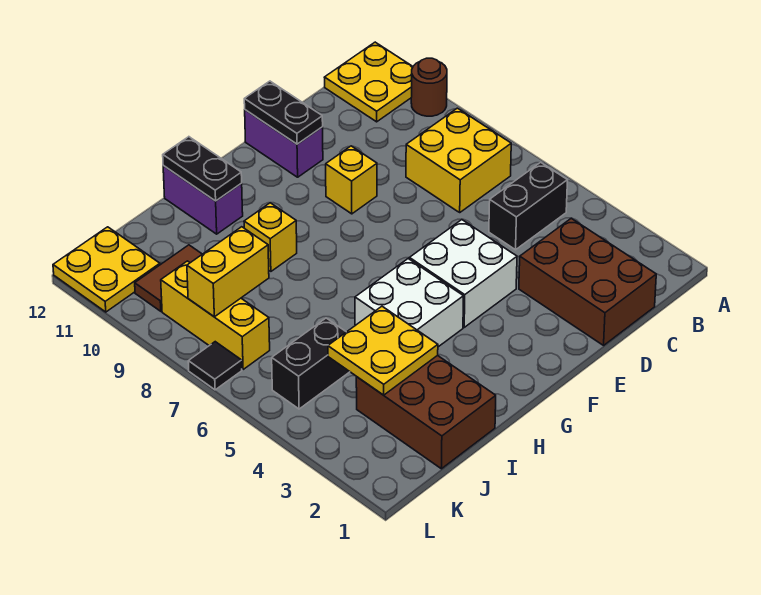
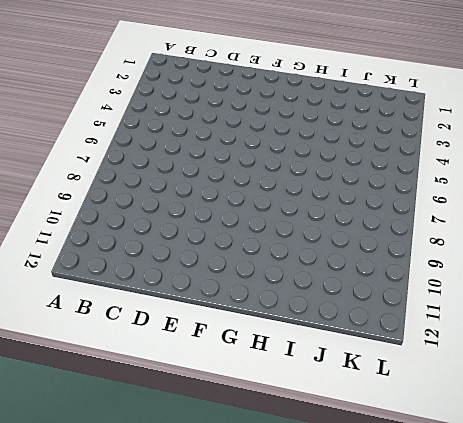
none -> brown 1x1 round brick [411,58,447,116]
none -> yellow 2x2 plate [324,42,413,122]
none -> black 1x2 brick [489,162,568,250]

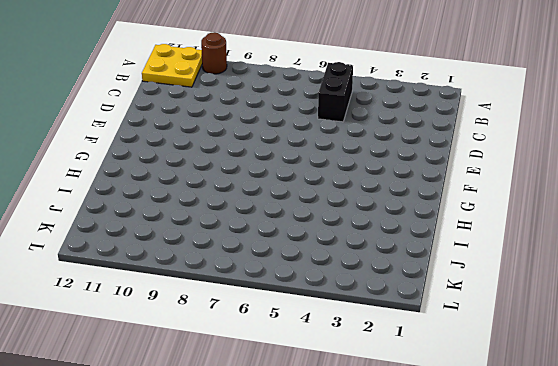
none -> yellow 2x2 brick [406,108,511,212]
none -> brown 2x3 brick [519,218,656,345]
none -> white 2x2 brick [409,220,517,327]

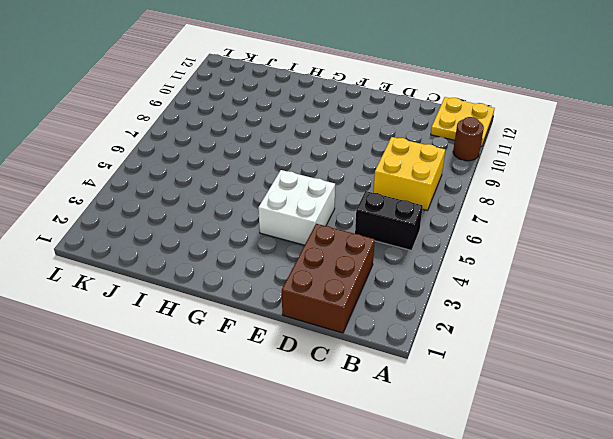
none -> yellow 1x1 brick [326,146,377,214]
none -> purple 1x2 brick [245,110,323,177]
none -> white 2x2 brick [355,259,464,347]

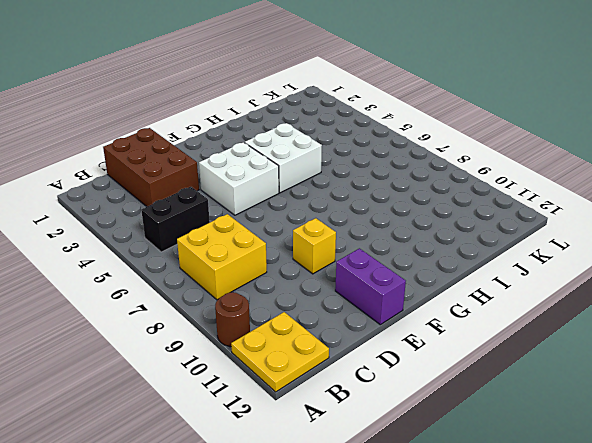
none -> yellow 1x1 brick [244,203,297,271]
none -> purple 1x2 brick [163,166,243,234]
none -> brown 2x3 brick [356,355,496,469]

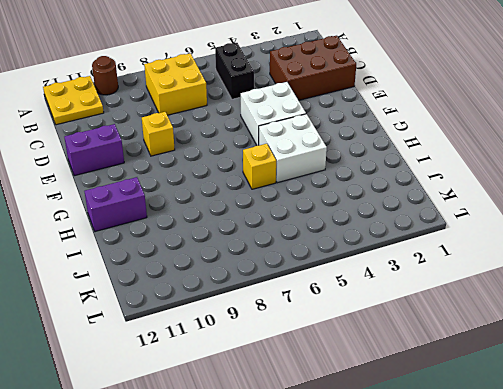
yellow 1x1 brick [243,144,276,189] -> yellow 1x1 brick moved to [244,203,297,271]
none -> brown 2x3 brick [356,355,496,469]
none -> black 1x2 brick [272,318,350,409]
none -> brown 1x2 tile [135,245,202,311]

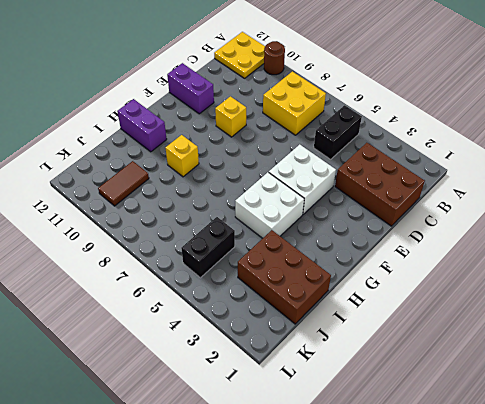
none -> yellow 1x3 brick [161,261,270,369]
none -> yellow 2x2 plate [53,227,160,312]
none -> black 1x1 tile [188,342,242,390]

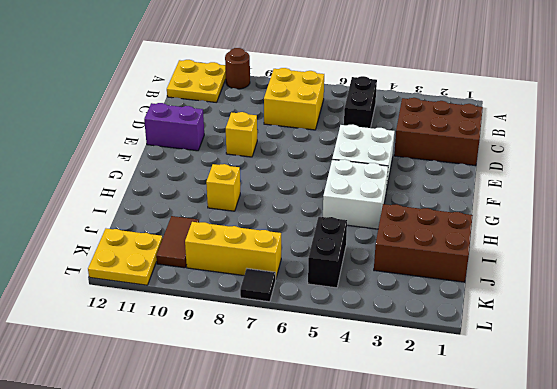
none -> purple 1x2 brick [163,166,243,234]
none -> black 1x2 plate [244,81,323,144]
none -> black 1x2 plate [163,137,242,201]

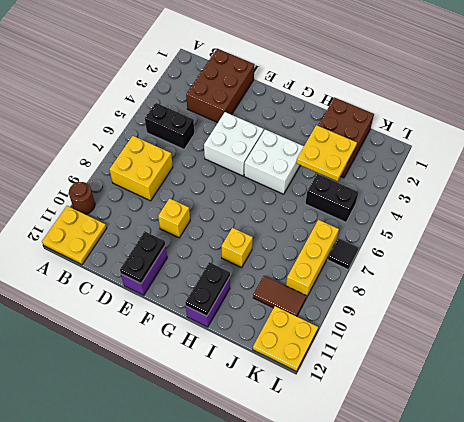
none -> yellow 1x2 brick [187,227,269,317]

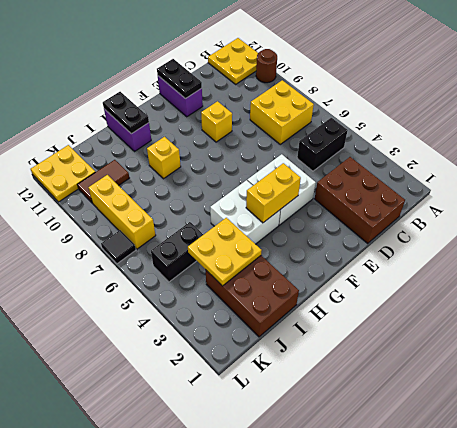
yellow 1x2 brick [246,163,301,223] -> yellow 1x2 brick moved to [187,227,269,317]

